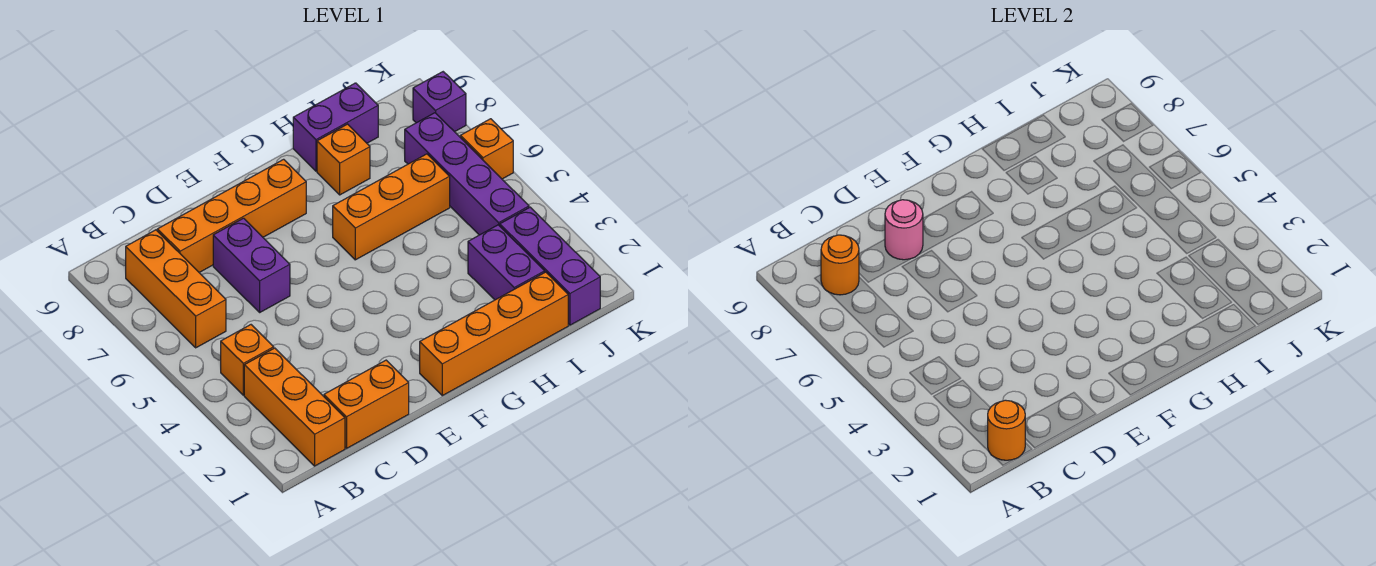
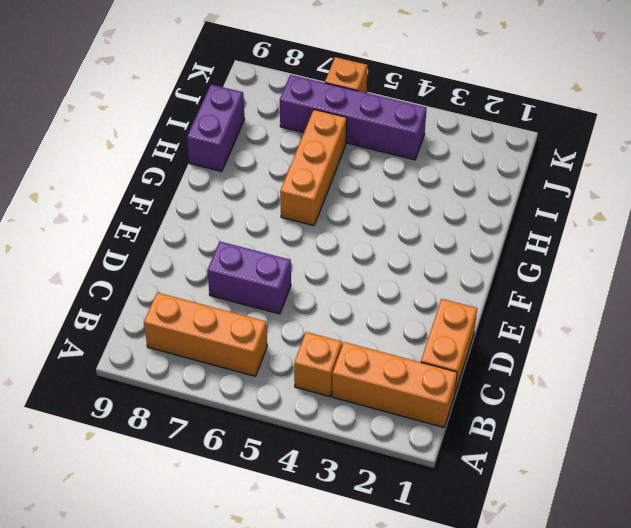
none -> orange 1x4 brick [157,159,306,272]
none -> orange 1x4 brick [420,272,568,396]
none -> orange 1x1 brick [317,124,370,195]

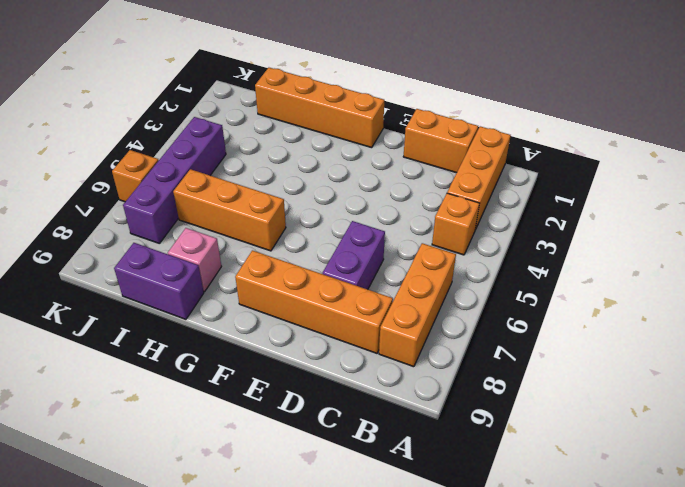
pink 1x1 brick [168,228,221,292] -> orange 1x1 brick [317,124,370,195]
none -> purple 1x2 brick [468,225,545,300]
none -> purple 1x3 brick [500,207,600,325]
none -> purple 1x1 brick [413,72,466,132]

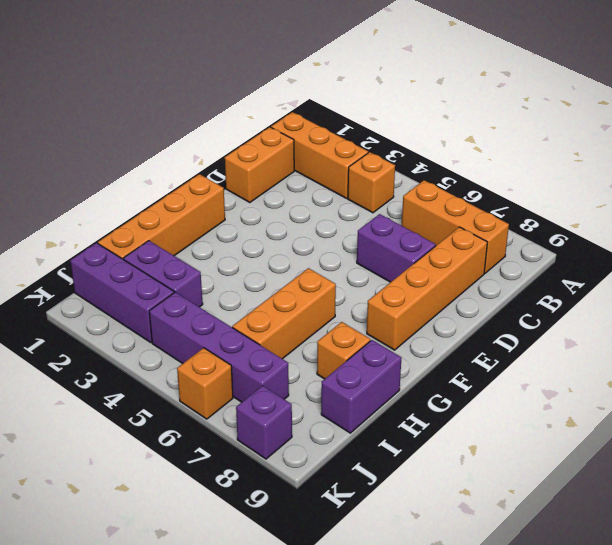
none -> orange 1x1 round brick [988,400,1025,460]
none -> orange 1x1 round brick [821,235,859,295]
none -> pink 1x1 round brick [885,200,923,260]

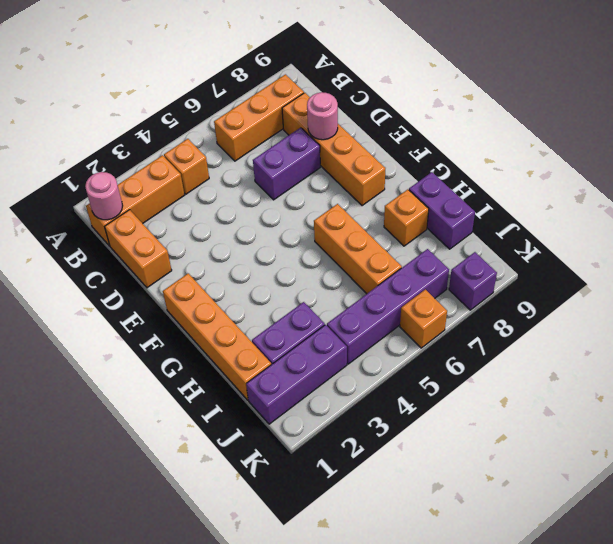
pink 1x1 round brick [85,172,123,220] -> orange 1x1 round brick [988,400,1025,460]
none -> orange 1x1 round brick [821,235,859,295]

